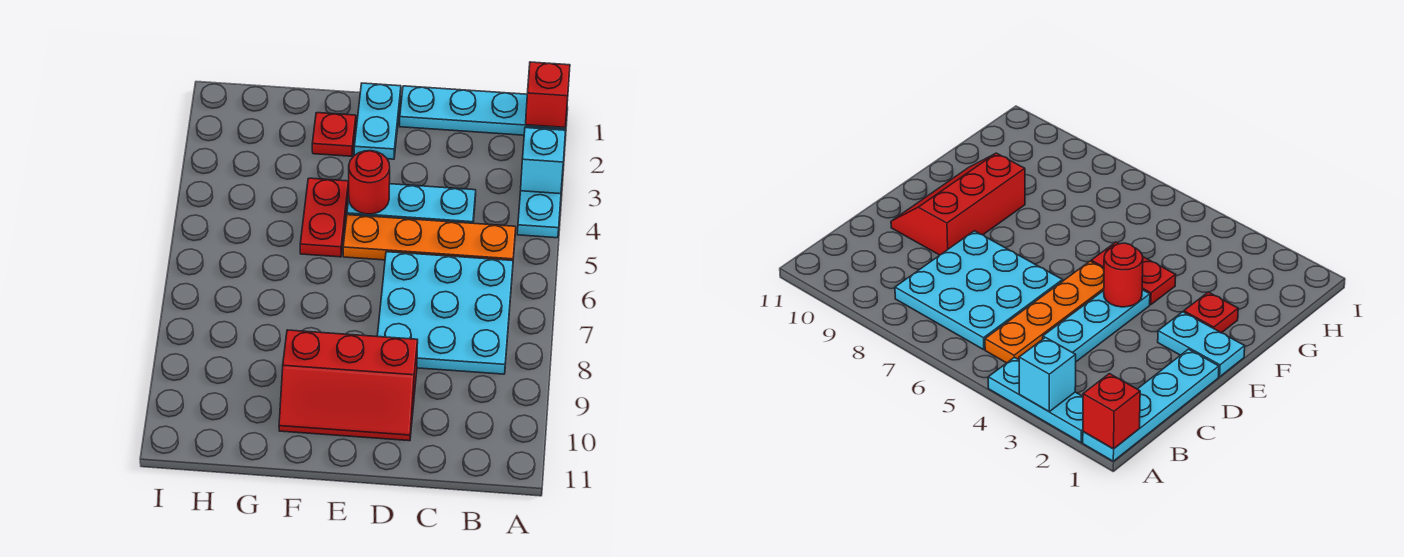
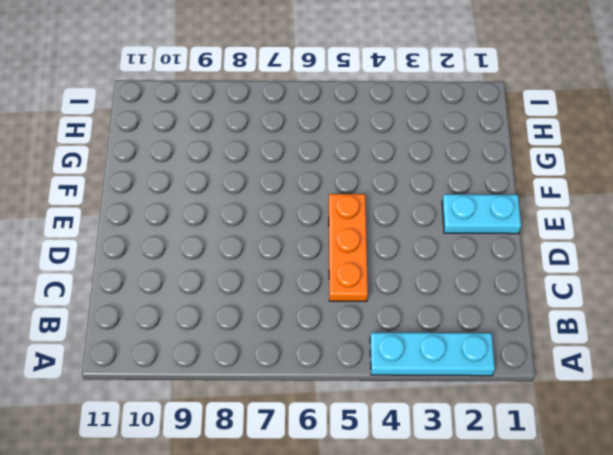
orange 1x3 plate [329,194,368,301] -> orange 1x4 plate [343,215,516,261]
none -> cyan 1x4 plate [400,86,565,135]
none -> cyan 3x3 plate [377,252,513,374]
none -> cyan 1x3 plate [347,184,476,223]

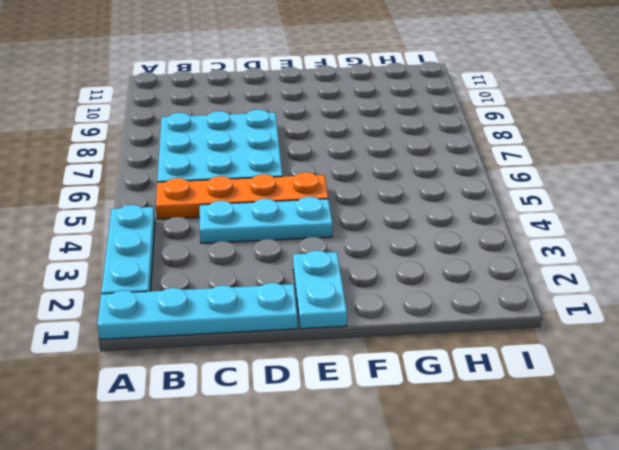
none -> red 2x3 slope [279,330,418,441]
none -> red 1x1 plate [312,113,356,156]
none -> red 1x2 plate [300,178,349,257]

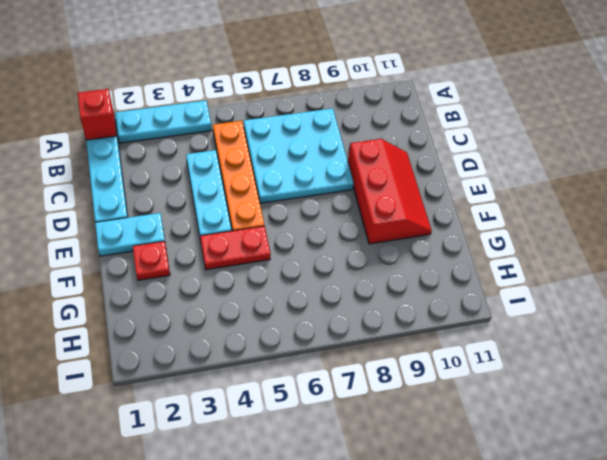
none -> cyan 1x1 brick [521,128,566,194]
none -> red 1x1 round brick [349,151,390,214]

